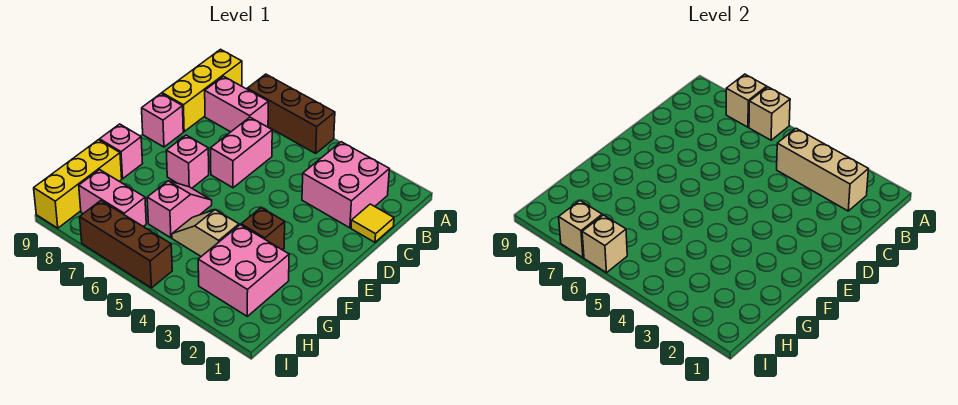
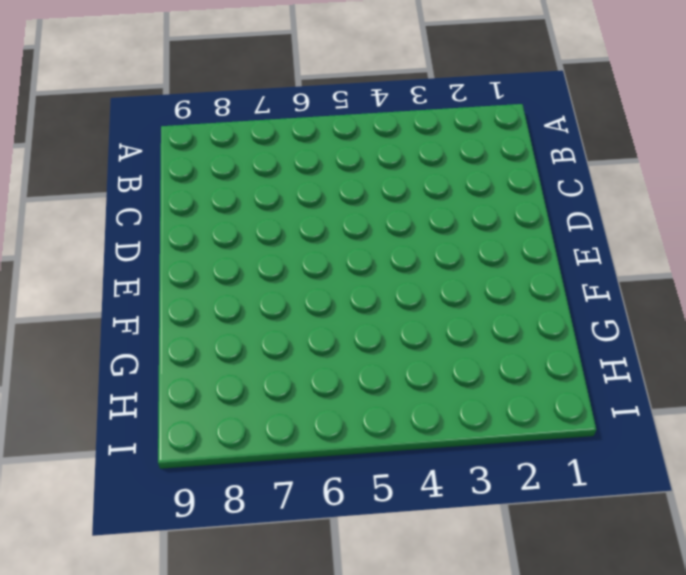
none -> brown 1x3 brick [247,74,335,153]
none -> yellow 1x3 brick [162,49,242,132]
none -> pink 2x2 brick [302,142,389,228]

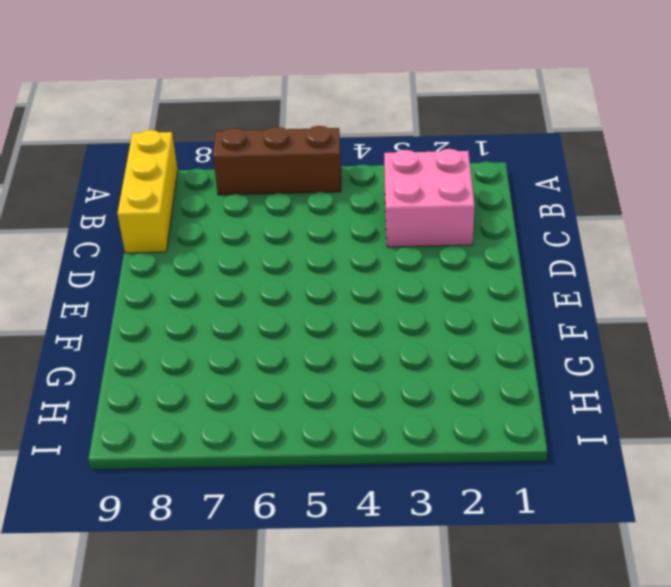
none -> pink 1x2 brick [205,76,268,132]
none -> yellow 1x1 tile [351,204,394,242]
none -> pink 1x2 brick [211,117,272,188]

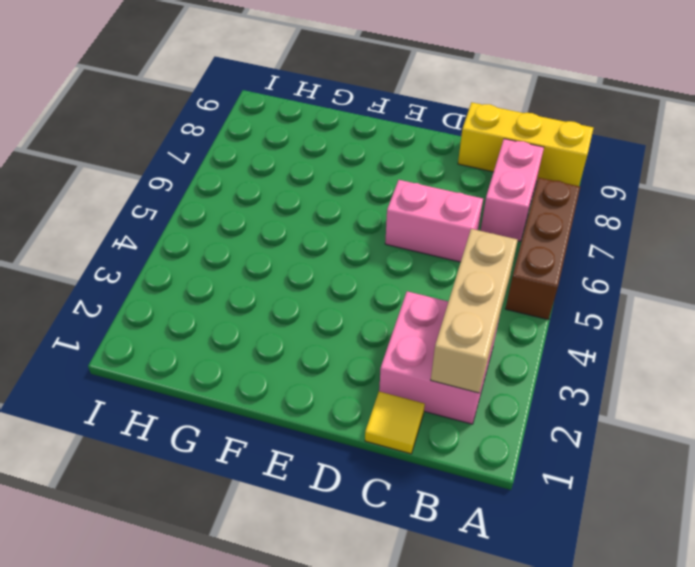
none -> pink 1x1 brick [142,94,183,147]
none -> pink 1x1 brick [166,135,209,188]
none -> brown 1x1 brick [241,208,285,250]

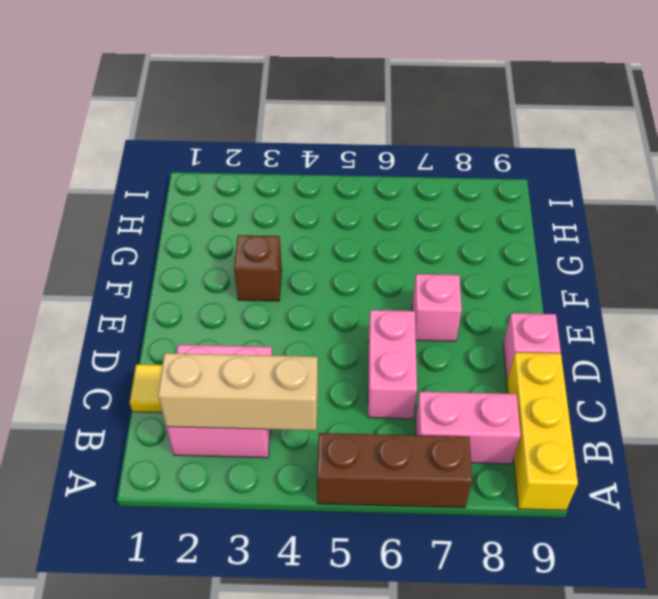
none -> pink 1x2 slope [147,181,212,238]
none -> pink 1x1 brick [100,124,143,179]
none -> pink 2x2 brick [198,225,289,316]

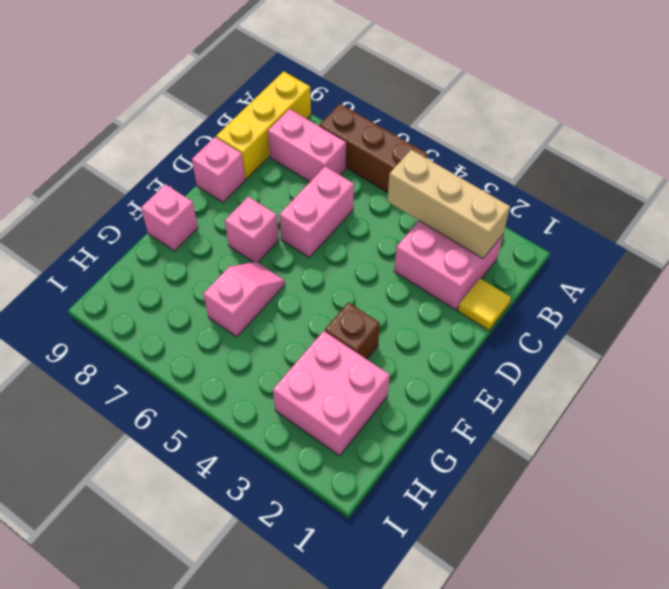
none -> tan 1x2 slope [172,210,239,256]
none -> yellow 1x3 brick [34,140,122,228]
none -> pink 1x2 brick [79,170,146,227]

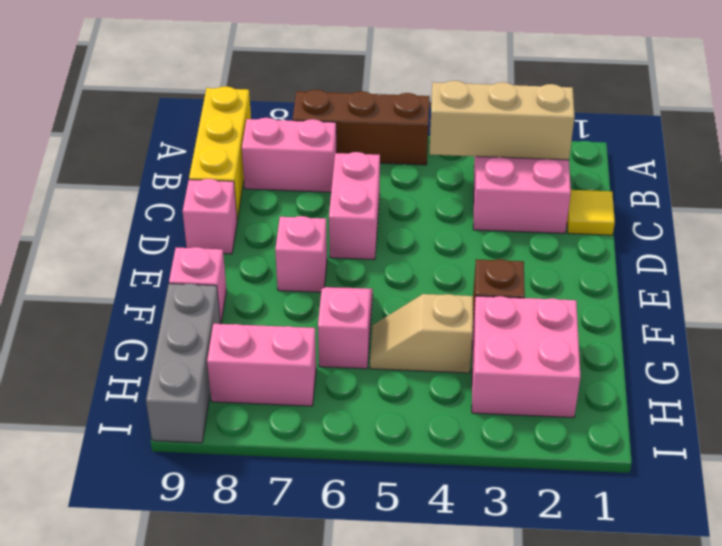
grey 1x3 brick [146,284,221,443] -> yellow 1x3 brick [34,140,122,228]
none -> brown 1x3 brick [80,201,172,288]
none -> tan 1x1 brick [749,87,790,140]
none -> tan 1x1 brick [726,74,767,127]

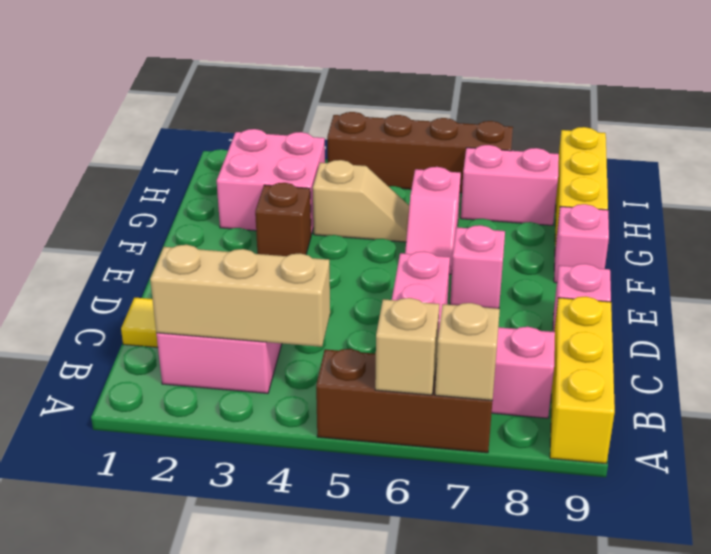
brown 1x4 brick [327,112,513,193] -> brown 1x3 brick [80,201,172,288]
none -> tan 1x1 brick [582,215,627,273]
none -> tan 1x1 brick [559,201,602,258]

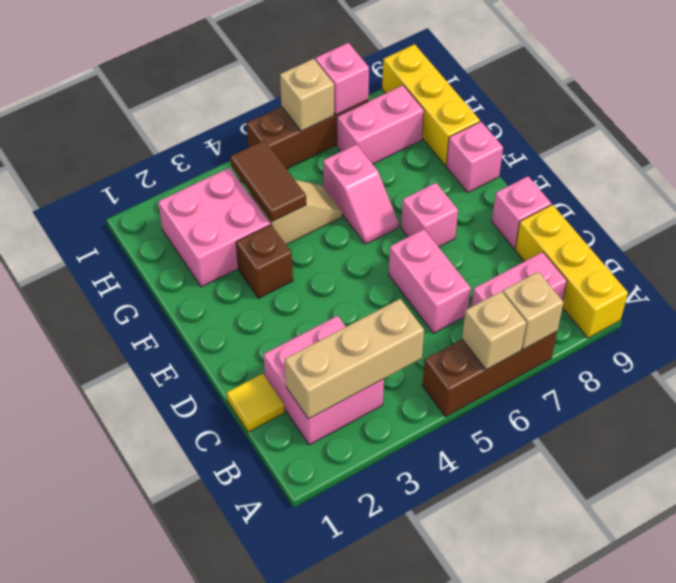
brown 1x2 tile [230,140,306,222] -> none
pink 1x1 brick [315,43,369,115] -> tan 1x1 brick [559,201,602,258]

